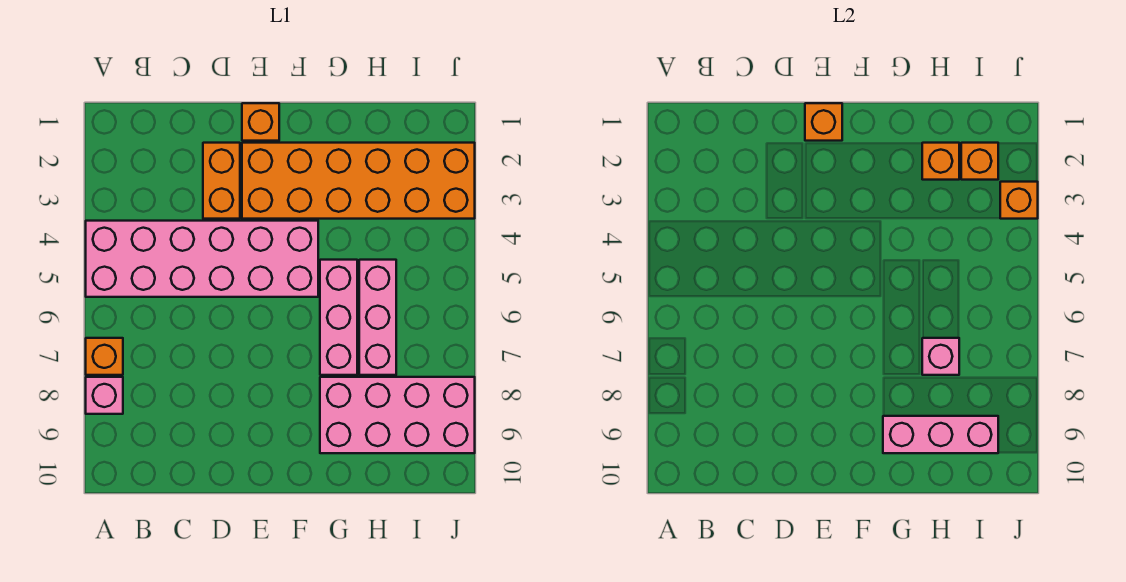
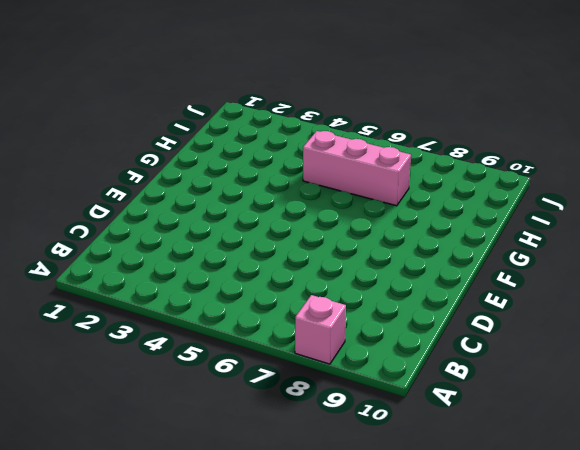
none -> pink 2x6 brick [86,221,318,297]
none -> orange 1x1 brick [86,338,123,375]
none -> orange 1x2 brick [203,143,240,219]

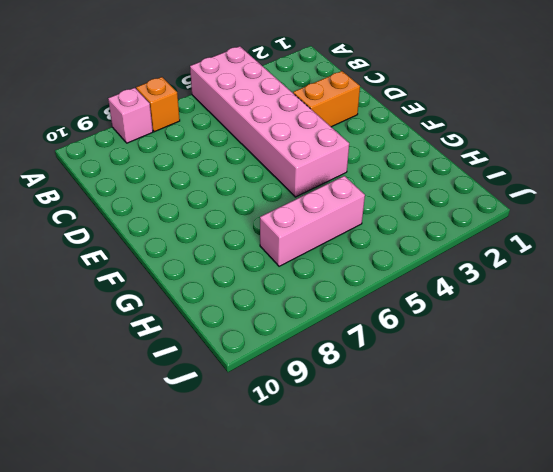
none -> orange 1x1 brick [242,103,279,141]
none -> orange 2x6 brick [242,143,475,219]
none -> pink 1x3 brick [320,260,357,375]

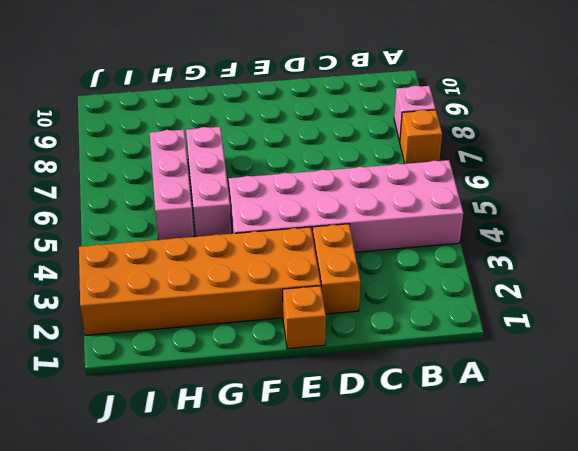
none -> pink 2x4 brick [320,377,475,453]
none -> orange 1x1 brick [805,103,842,141]
none -> pink 1x3 brick [883,416,998,453]

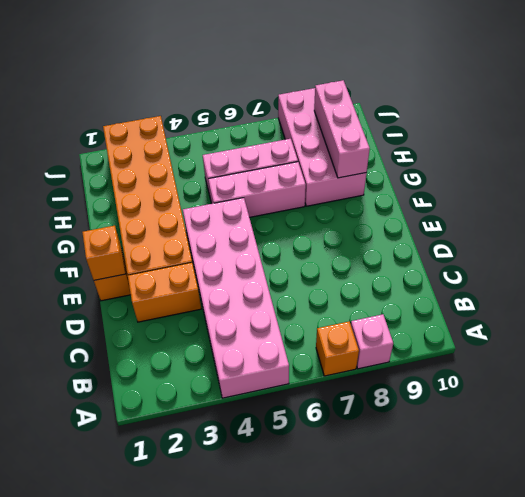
none -> orange 1x1 brick [922,143,959,180]
none -> pink 1x1 brick [922,338,959,375]
none -> orange 1x1 brick [961,143,998,180]

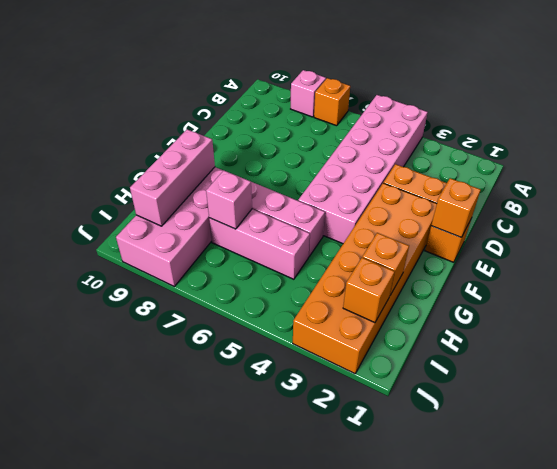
none -> orange 1x1 brick [1000,182,1038,219]

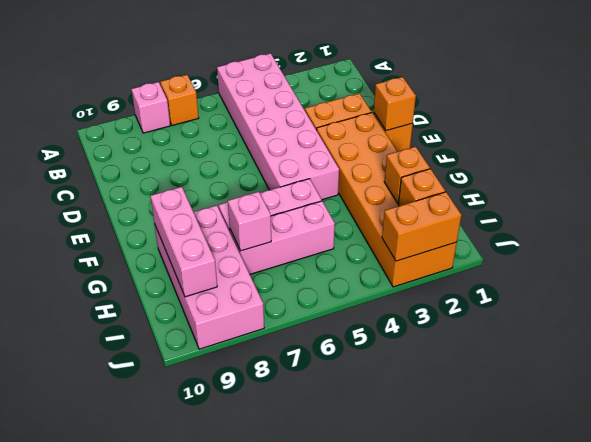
orange 1x2 brick [382,192,461,261] -> orange 1x1 brick [1000,182,1038,219]

